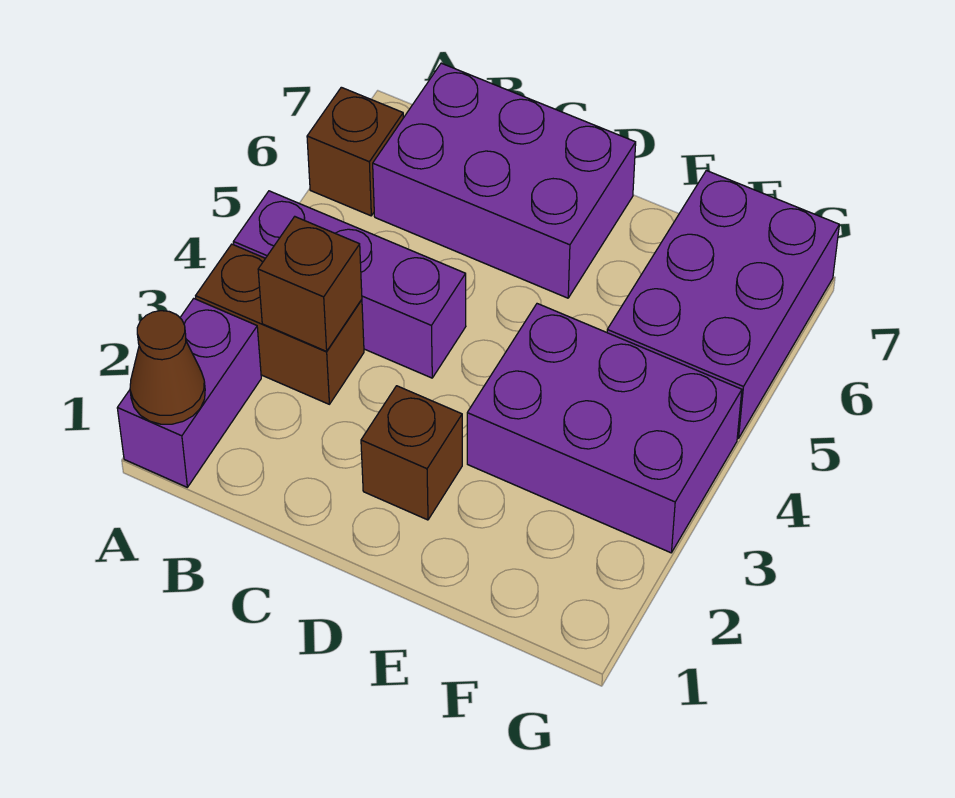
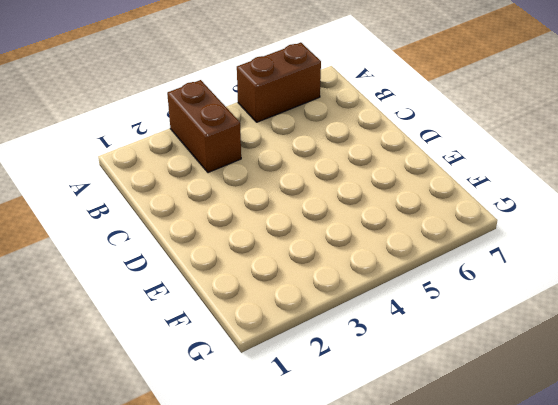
brown 1x2 brick [237,43,321,122] -> brown 1x1 brick [307,87,403,216]
none -> purple 1x2 brick [117,299,261,487]
none -> purple 1x3 brick [233,191,466,378]

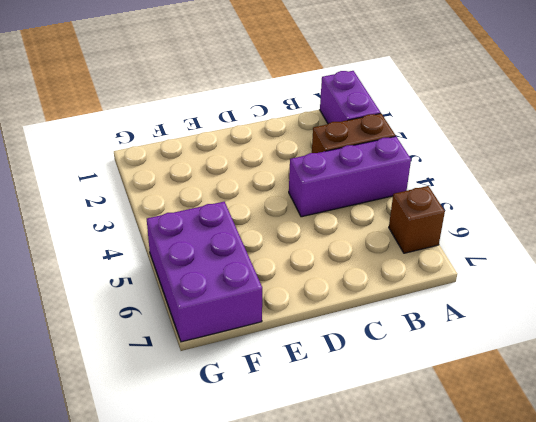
none -> purple 2x3 brick [373,63,636,298]
none -> brown 1x1 brick [361,386,462,520]

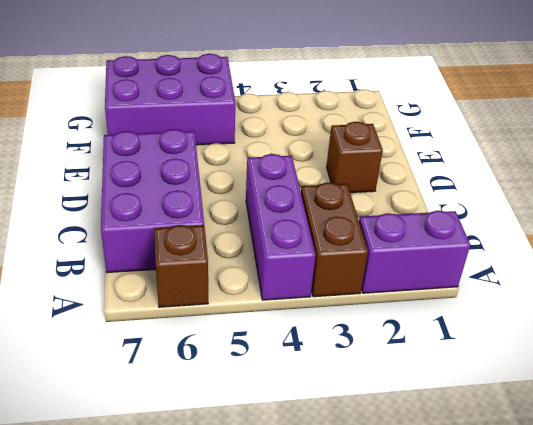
none -> purple 2x3 brick [467,304,742,553]
none -> brown 1x1 cone [130,311,205,424]

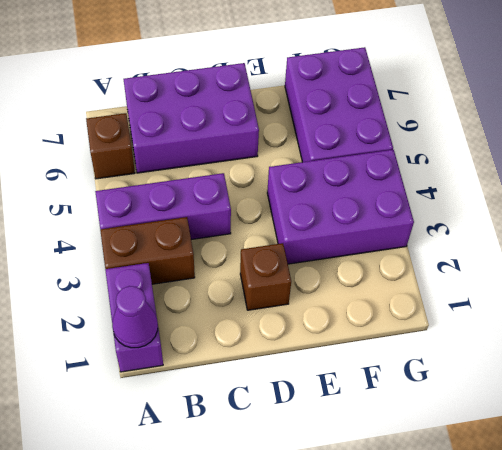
purple 1x1 cone [112,286,158,348] -> brown 1x1 cone [130,311,205,424]
none -> brown 1x1 brick [258,217,362,351]

